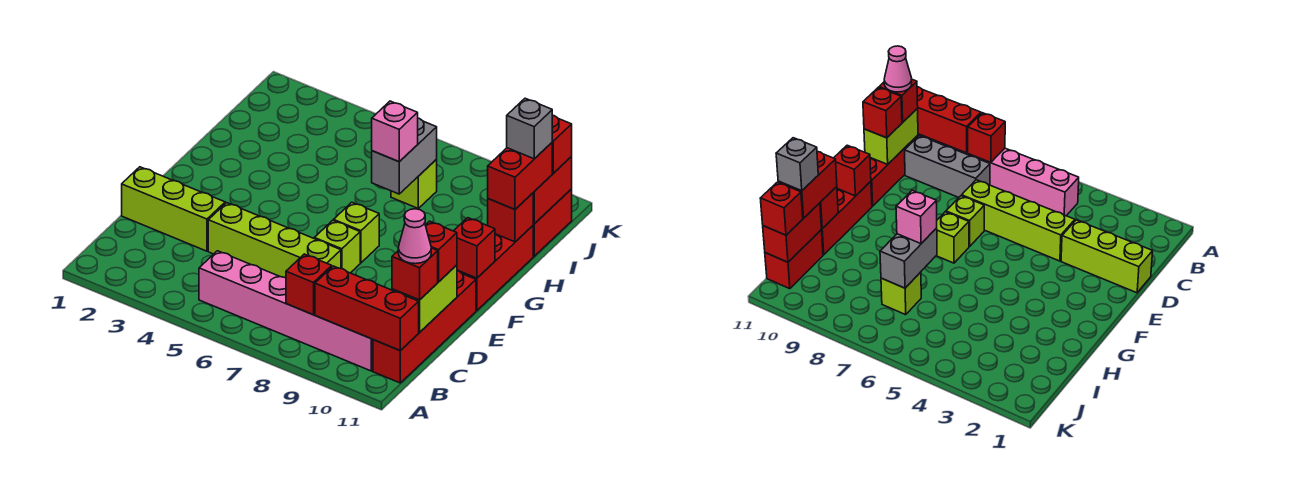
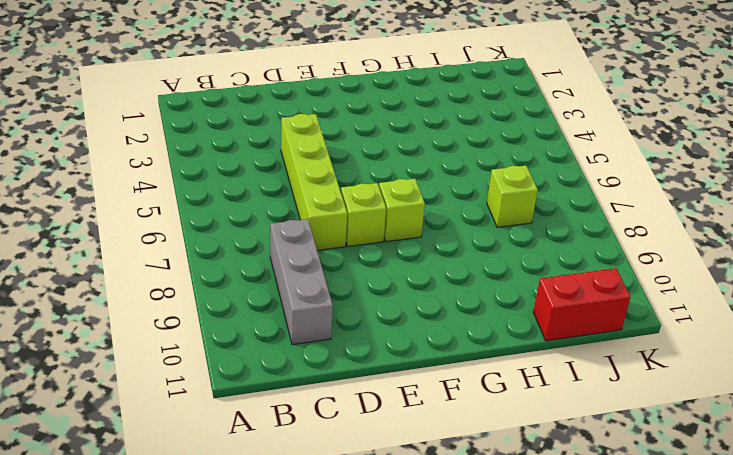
none -> pink 1x6 brick [199,251,373,371]
none -> red 1x4 brick [373,271,476,383]
none -> lime 1x3 brick [122,167,225,251]

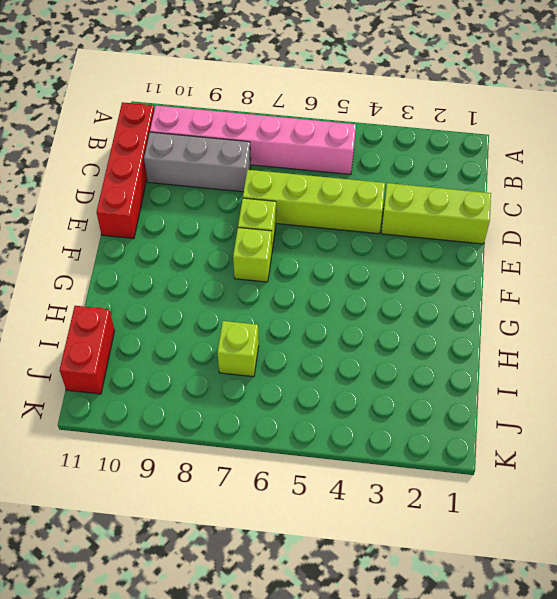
none -> red 1x3 brick [457,226,533,311]
none -> red 1x1 brick [286,254,332,315]
none -> red 1x3 brick [315,266,419,351]

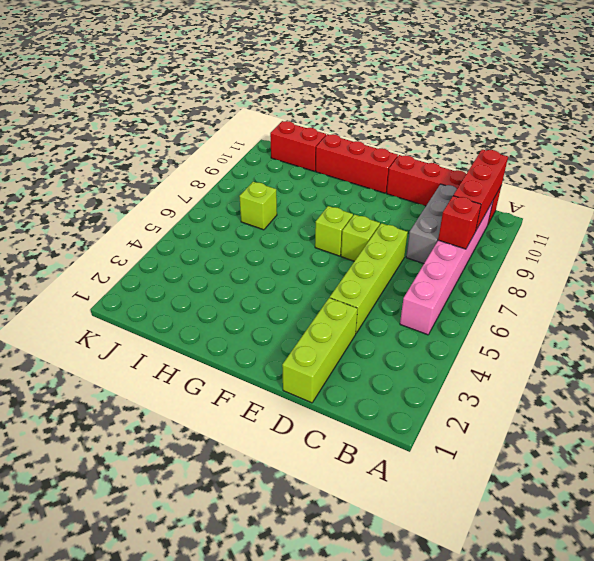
none -> lime 1x2 brick [392,265,457,332]
none -> red 1x1 brick [454,218,495,278]
none -> grey 1x2 brick [372,118,437,194]

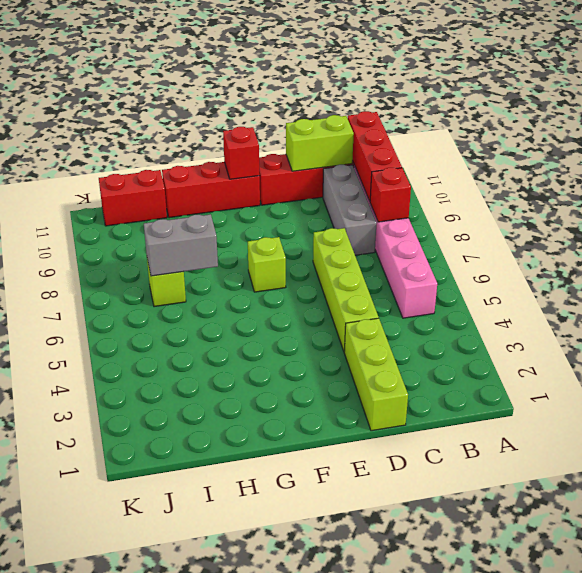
none -> lime 1x1 brick [314,220,360,273]
none -> red 1x1 brick [488,193,533,242]
none -> red 1x2 brick [533,157,572,224]

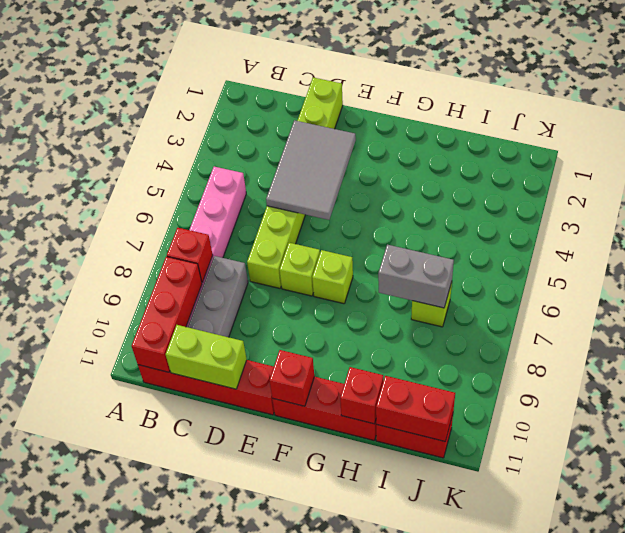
grey 2x3 tile [266,120,356,220] -> none
none -> red 1x1 brick [392,248,438,300]
none -> red 1x1 brick [426,221,457,282]
none -> pink 1x1 brick [372,101,418,162]

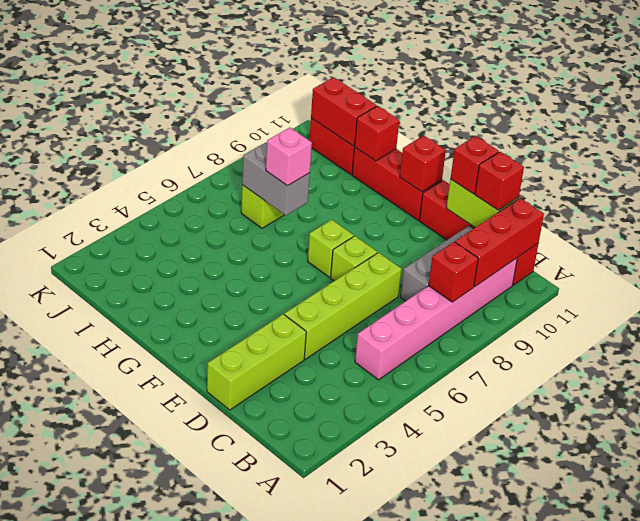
none -> red 1x2 brick [488,143,552,209]
none -> red 1x1 brick [552,115,572,173]
none -> pink 1x1 cone [398,209,431,264]

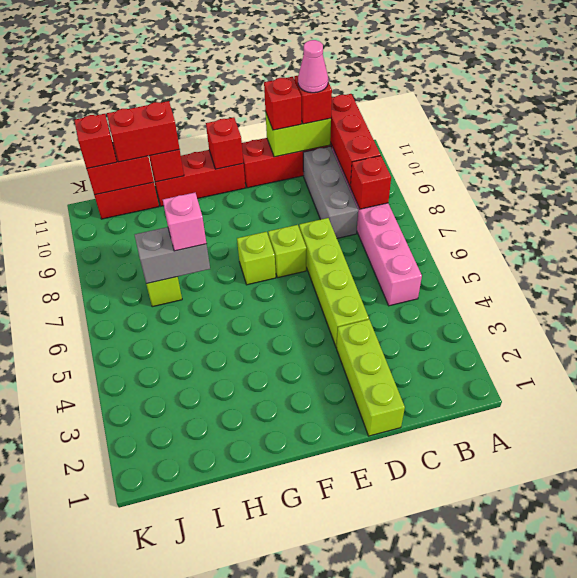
none -> grey 1x1 brick [507,98,552,159]

